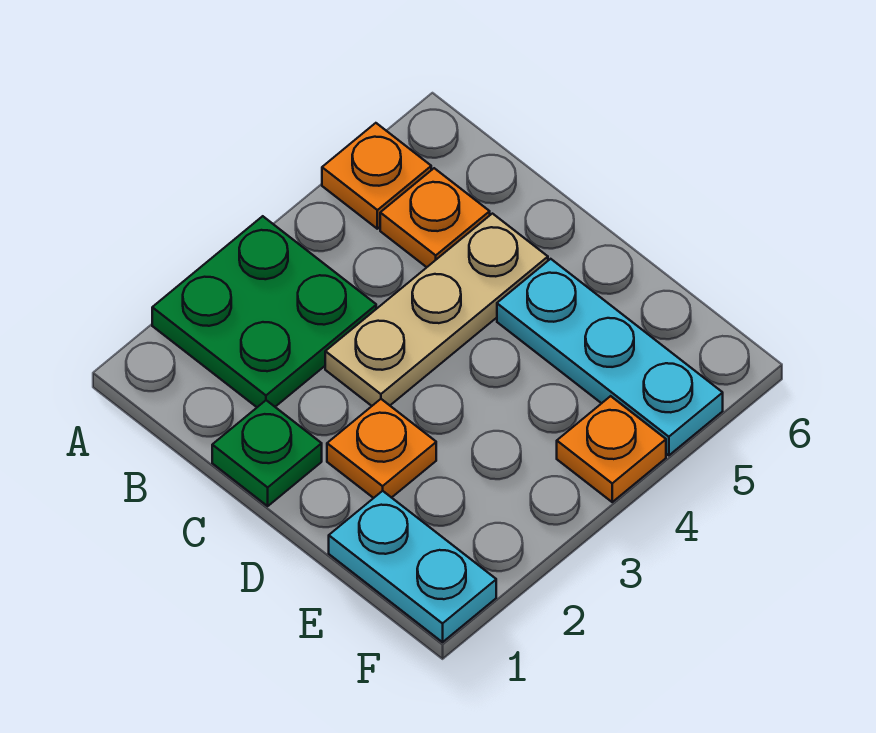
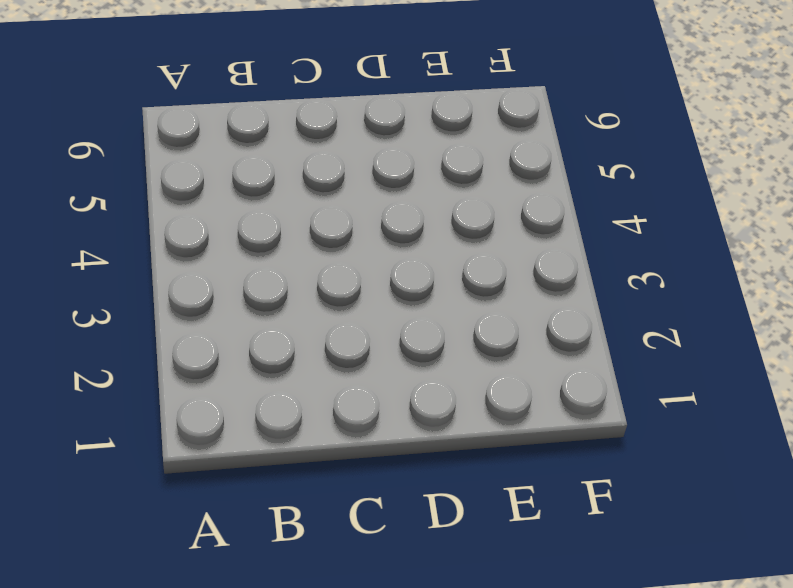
none -> green 2x2 plate [152,216,376,407]
none -> orange 1x1 plate [322,123,431,229]

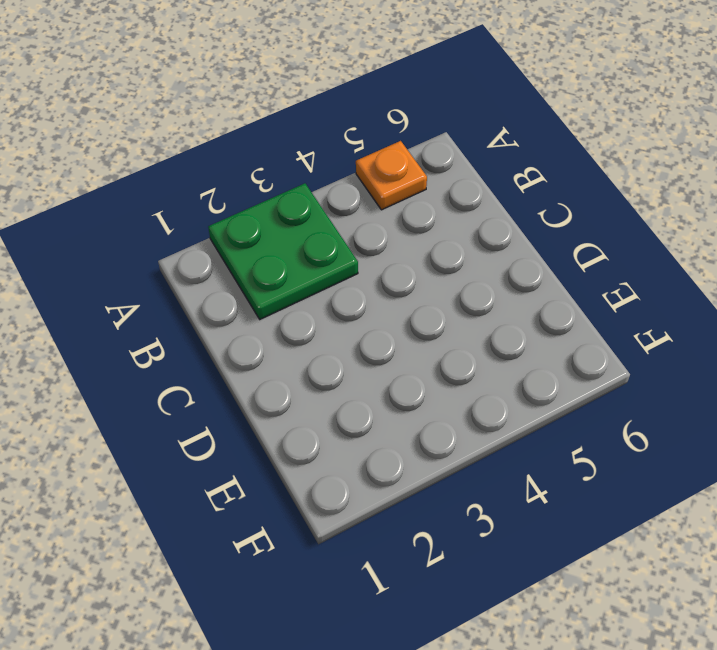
none -> orange 1x1 plate [380,168,490,267]
none -> green 1x1 plate [212,400,322,506]

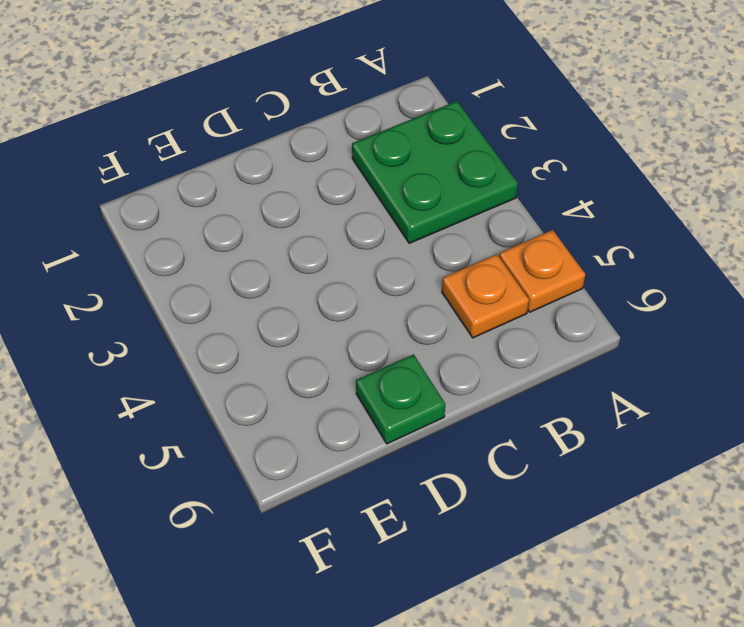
green 1x1 plate [356,354,445,444] -> green 1x1 plate moved to [212,400,322,506]
none -> tan 1x3 plate [325,214,548,406]
none -> orange 1x1 plate [327,399,436,498]

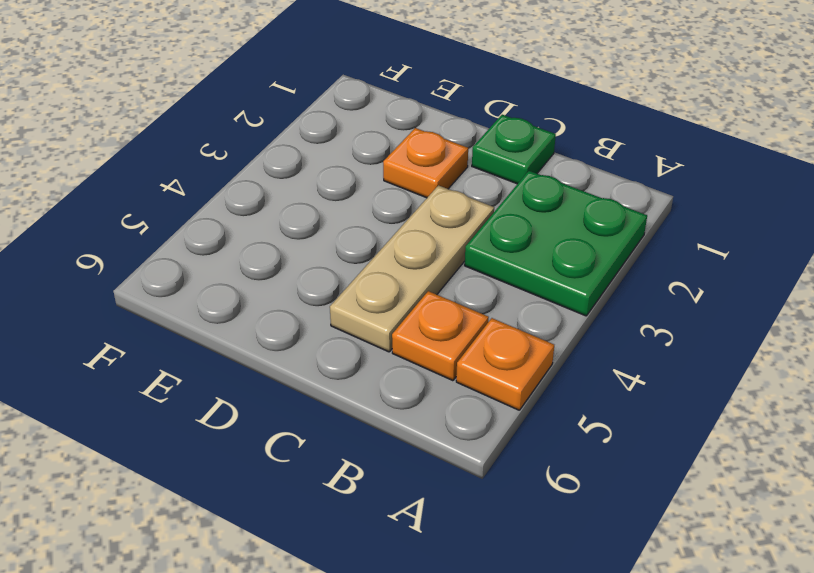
none -> cyan 1x3 plate [497,259,723,455]
none -> cyan 1x2 plate [329,491,496,642]

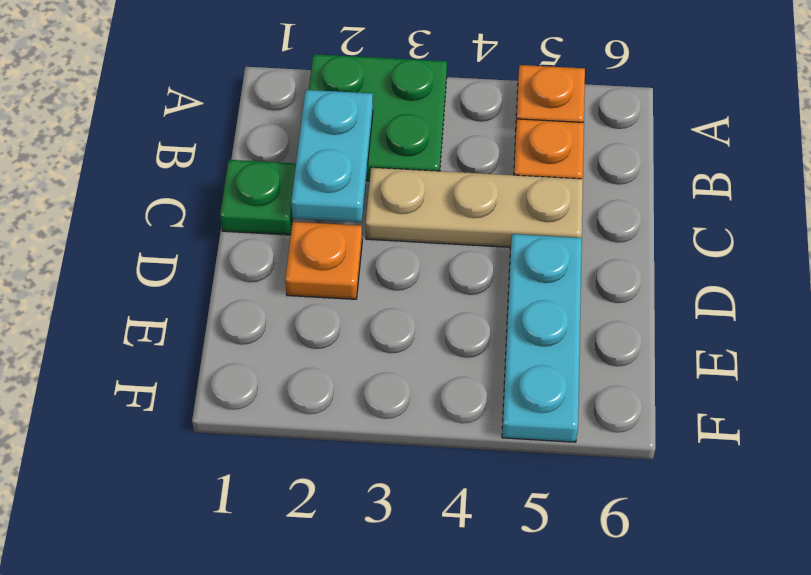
cyan 1x2 plate [291,90,373,222] -> cyan 1x2 plate moved to [329,491,496,642]
none -> orange 1x1 plate [557,396,666,502]

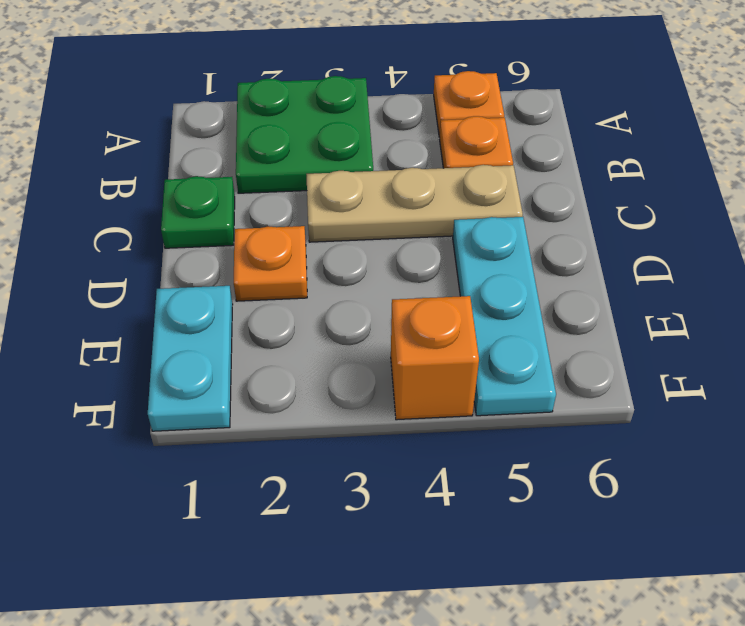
orange 1x1 brick [391,296,479,420] -> orange 1x1 plate [557,396,666,502]

